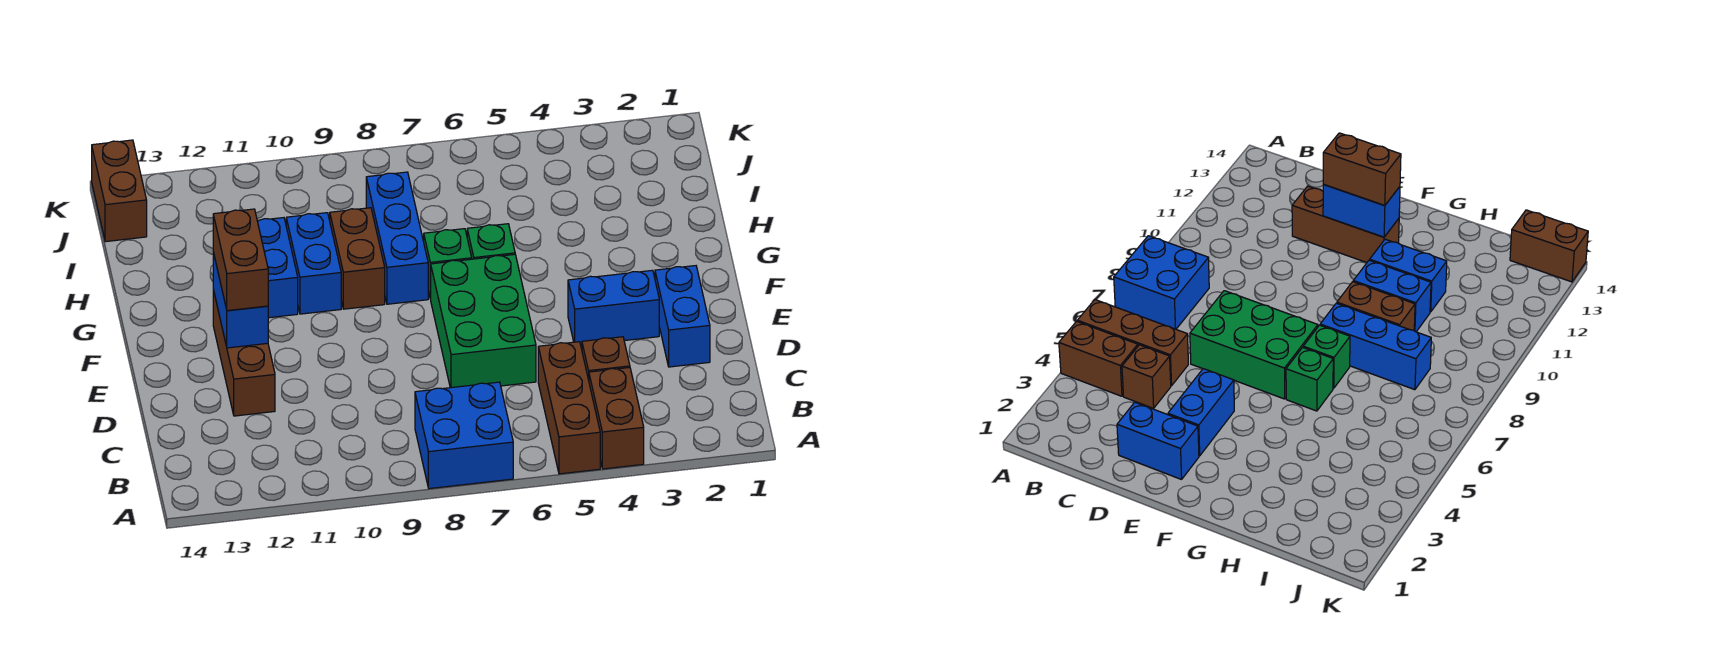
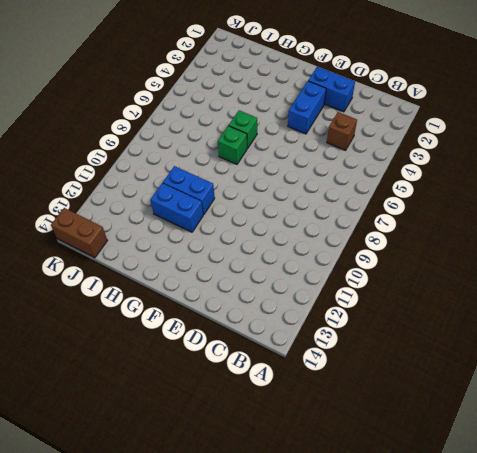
none -> brown 1x2 brick [589,367,644,469]
none -> brown 1x3 brick [538,342,600,474]
none -> blue 2x2 brick [415,382,513,489]

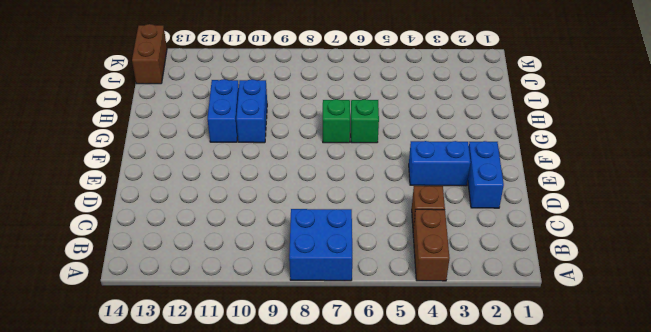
none -> brown 1x3 brick [538,342,600,474]
none -> green 2x3 brick [431,254,536,388]
none -> brown 1x3 brick [213,290,275,416]

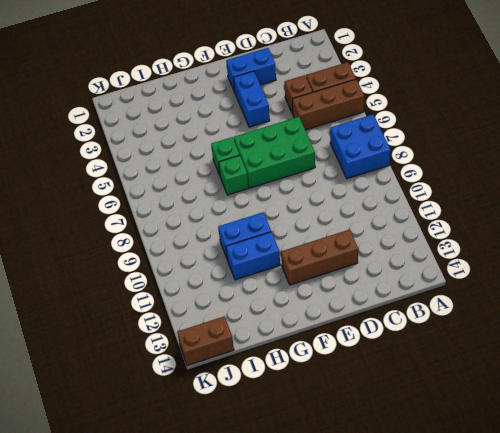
none -> blue 1x3 brick [366,172,428,304]
none -> brown 1x2 brick [330,208,385,309]
none -> blue 1x2 brick [213,252,268,348]

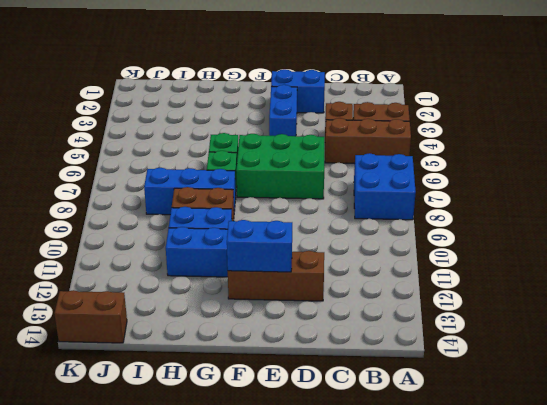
none -> brown 1x2 brick [213,209,268,311]

